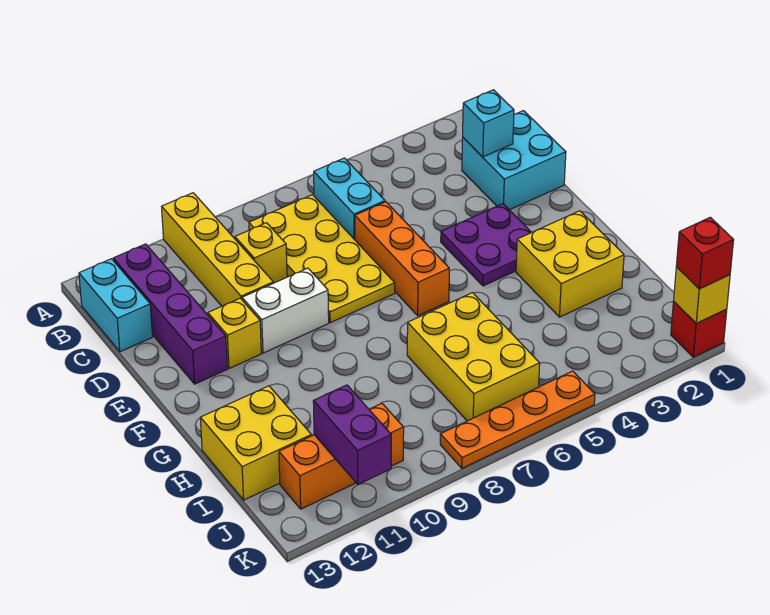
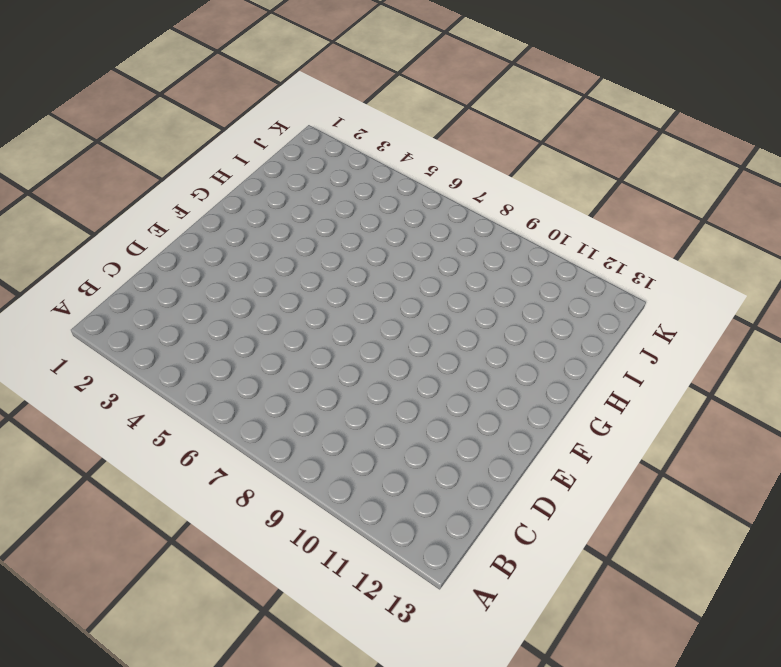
none -> yellow 1x4 brick [162,193,273,306]
none -> cyan 1x2 brick [314,158,385,240]
none -> yellow 2x4 plate [249,195,395,323]

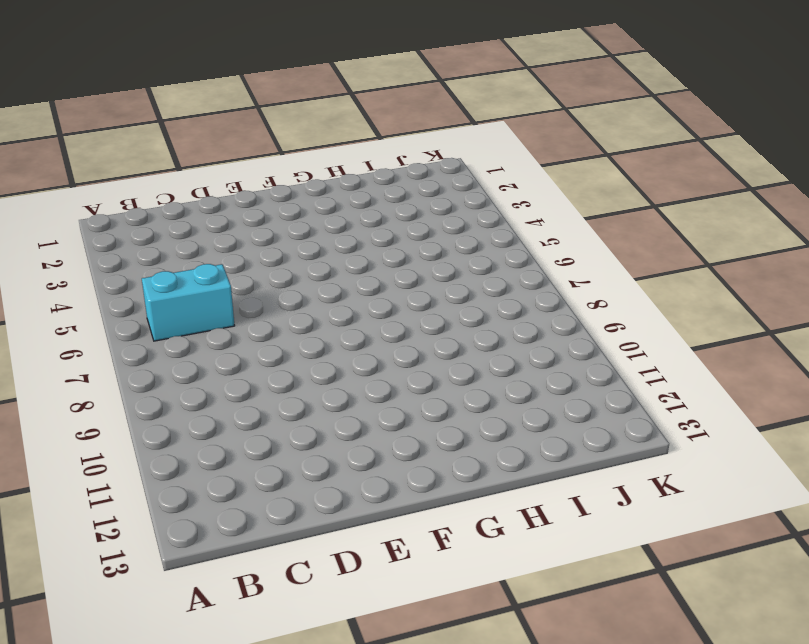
none -> yellow 1x4 brick [162,193,273,306]
none -> yellow 2x4 plate [249,195,395,323]
none -> purple 1x4 brick [113,244,227,384]

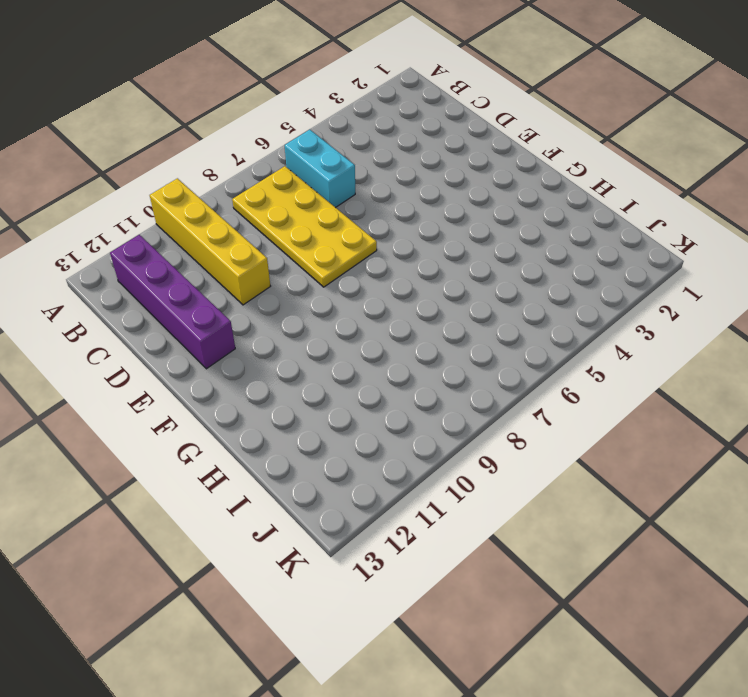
none -> cyan 1x2 brick [79,259,153,352]
none -> cyan 2x2 brick [462,111,566,210]
none -> yellow 1x1 brick [235,223,287,283]

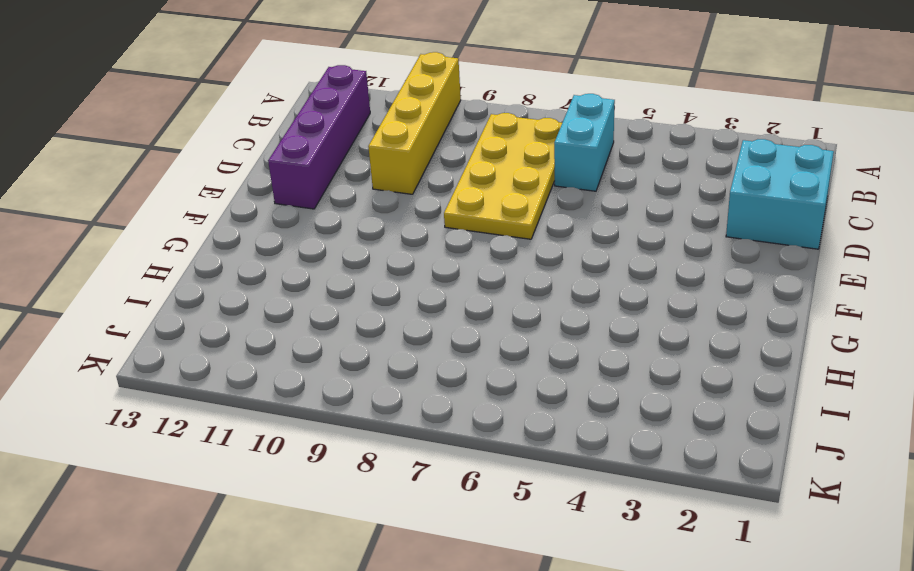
none -> cyan 1x2 brick [79,259,153,352]
none -> yellow 1x1 brick [235,223,287,283]
none -> orange 1x3 brick [355,202,449,316]

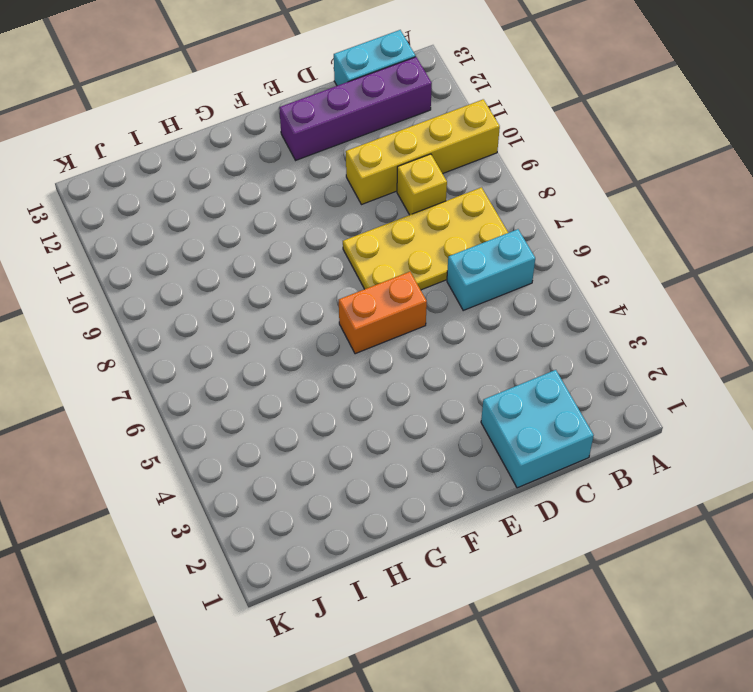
orange 1x2 brick [339,272,427,354] -> orange 1x3 brick [355,202,449,316]
none -> purple 2x2 plate [441,204,531,286]
none -> white 1x2 brick [242,268,329,353]
none -> yellow 1x1 brick [208,298,261,368]

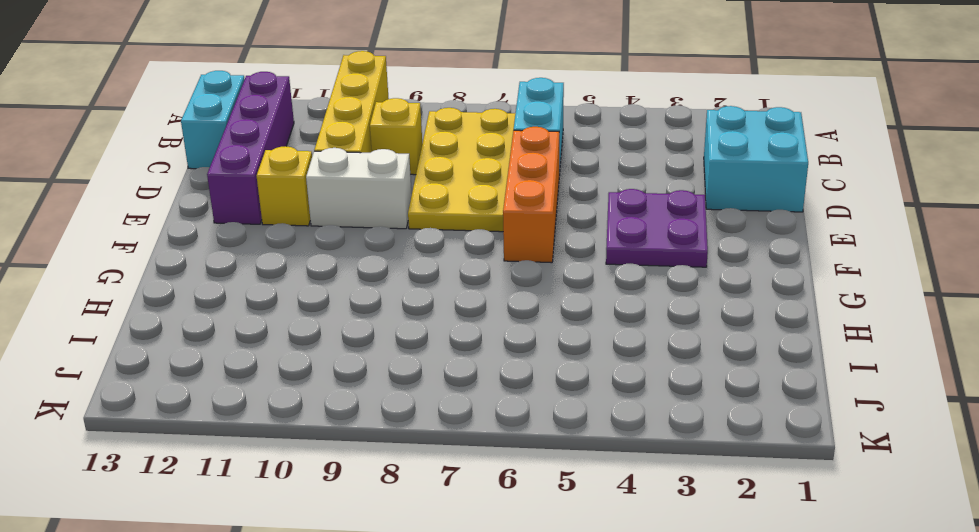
none -> yellow 2x2 brick [516,211,624,317]
none -> yellow 2x3 brick [407,293,540,421]
none -> yellow 2x2 brick [200,386,311,500]

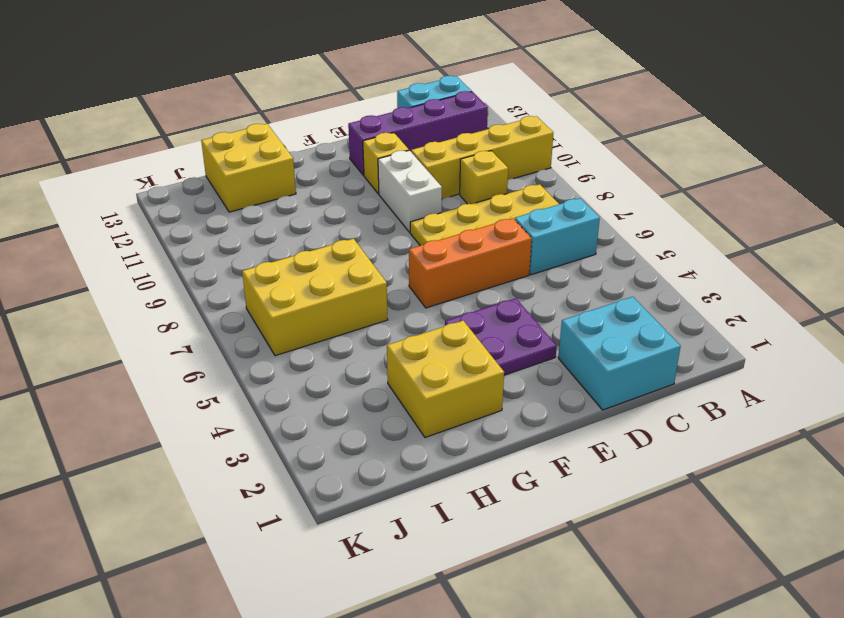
none -> orange 1x3 brick [279,403,404,509]
none -> red 1x1 brick [671,302,727,357]
none -> orange 1x4 plate [440,371,595,468]

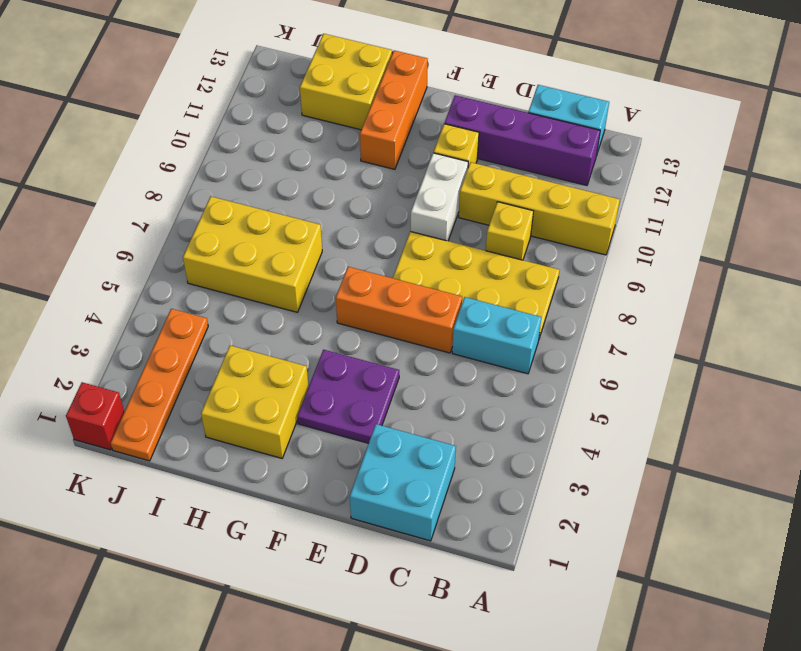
orange 1x3 brick [360,50,428,169] -> orange 1x3 brick moved to [279,403,404,509]
orange 1x4 plate [111,309,208,461] -> orange 1x4 plate moved to [440,371,595,468]
none -> cyan 1x1 brick [463,90,514,157]
none -> purple 1x2 brick [313,385,391,485]
none -> yellow 1x1 brick [674,267,730,323]

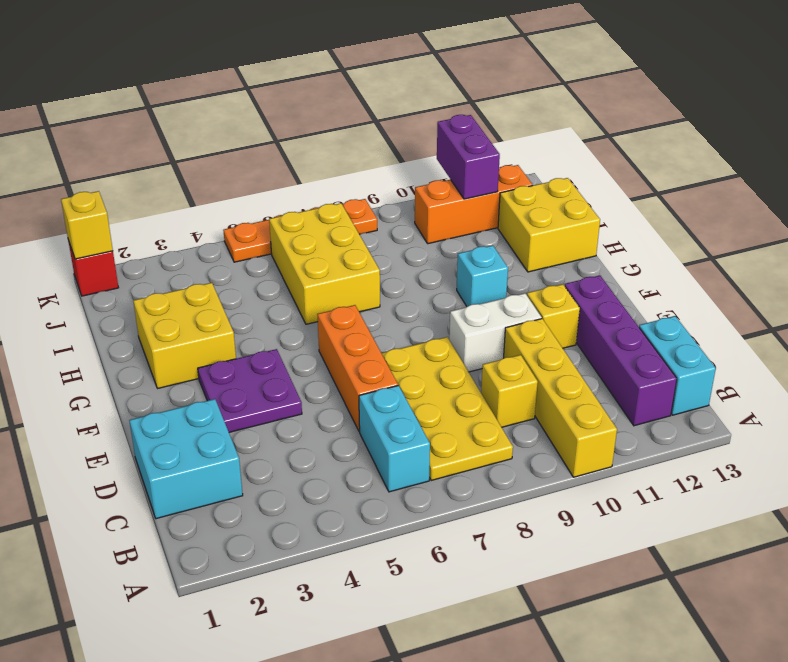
cyan 1x1 brick [457,245,508,306] -> cyan 1x1 brick moved to [463,90,514,157]
none -> red 1x1 brick [676,217,734,289]

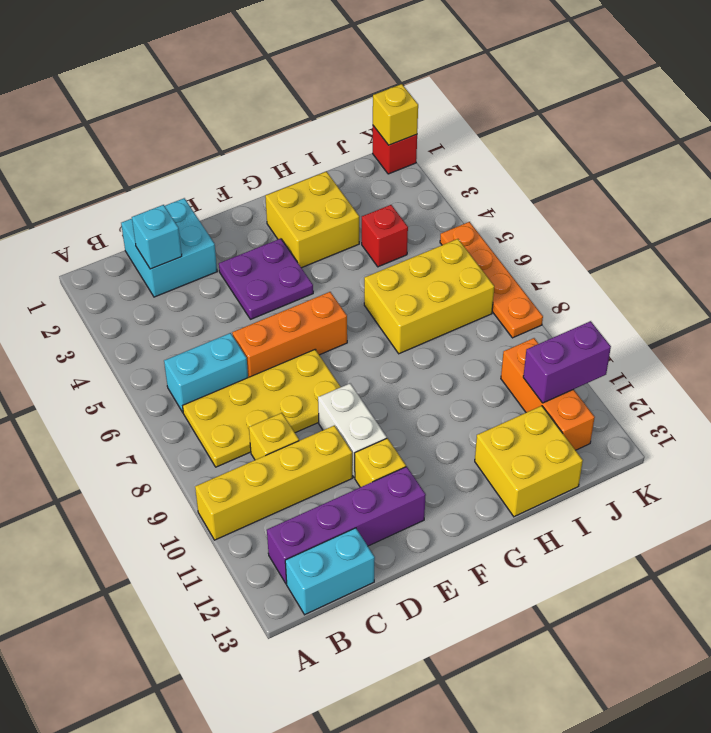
red 1x1 brick [362,205,408,267] -> red 1x1 brick moved to [676,217,734,289]

